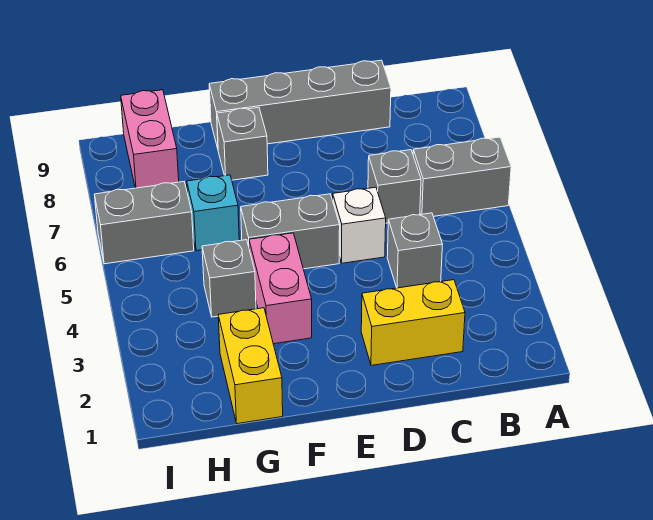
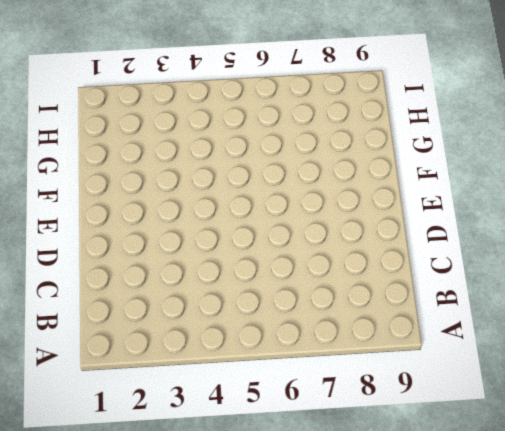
none -> grey 1x2 brick [413,137,511,216]
none -> yellow 1x2 brick [361,280,465,365]
none -> grey 1x1 brick [387,213,443,288]

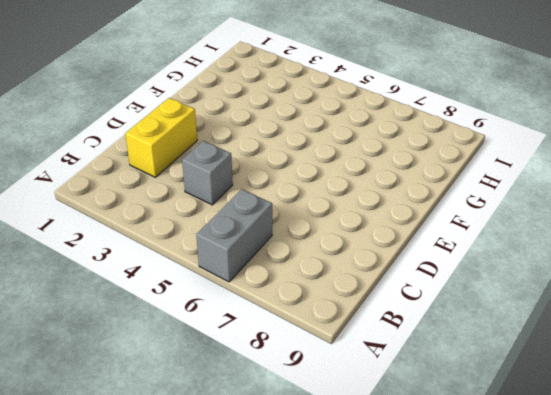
none -> grey 1x1 brick [368,150,421,223]
none -> grey 1x4 brick [209,60,391,148]
none -> white 1x1 brick [333,187,386,263]

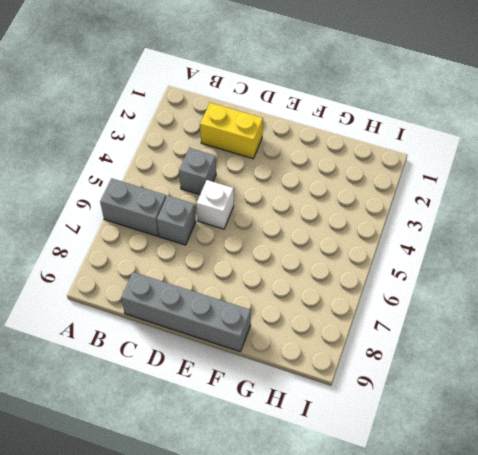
none -> grey 1x2 brick [241,194,340,269]
none -> pink 1x2 brick [249,233,312,344]
none -> grey 1x1 brick [217,107,268,180]

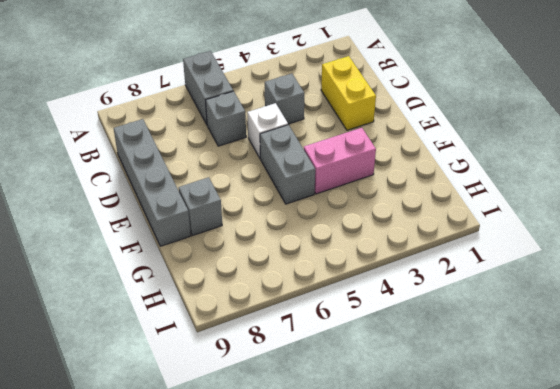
none -> yellow 1x2 brick [218,308,283,424]
none -> grey 1x1 brick [202,240,256,317]
none -> cyan 1x1 brick [187,175,239,251]

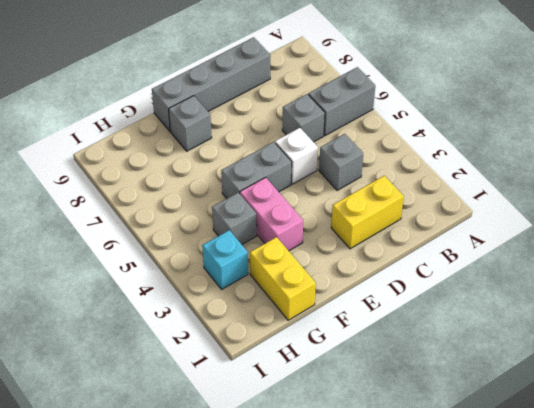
cyan 1x1 brick [202,230,248,289] -> cyan 1x1 brick moved to [187,175,239,251]
none -> grey 1x2 brick [94,182,194,264]
none -> pink 1x2 brick [121,90,179,188]

